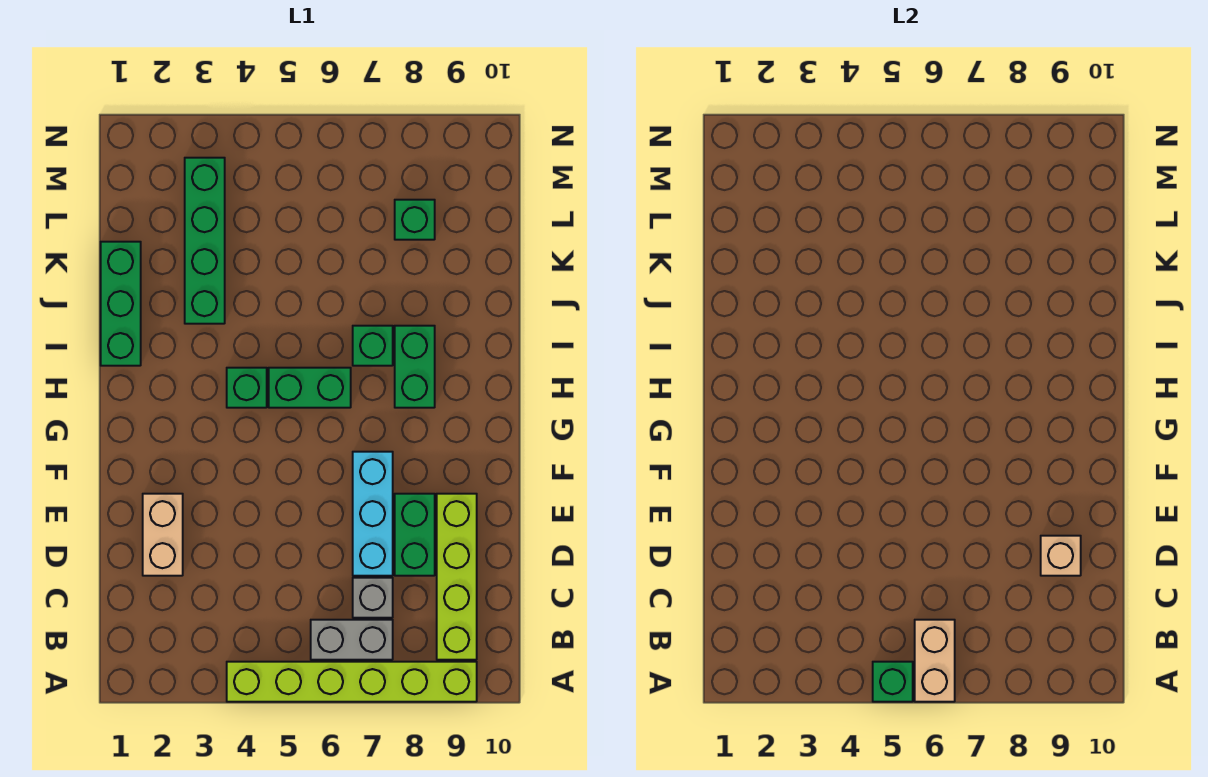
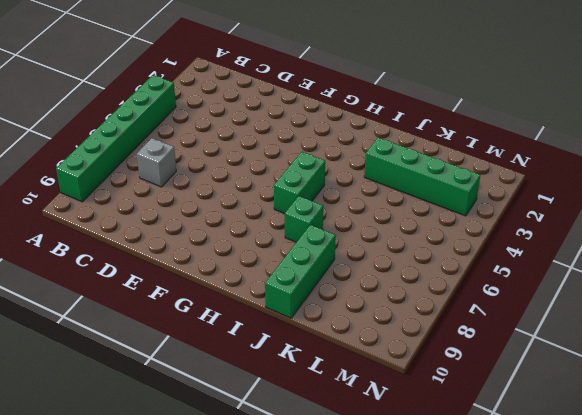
green 1x6 brick [56,75,176,202] -> lime 1x6 brick [227,662,477,702]
green 1x3 brick [265,225,336,318] -> green 1x3 brick turned to [101,242,141,366]
none -> grey 1x2 brick [311,620,393,660]
none -> lime 1x4 brick [437,494,477,660]
none -> tan 1x2 brick [143,494,183,576]

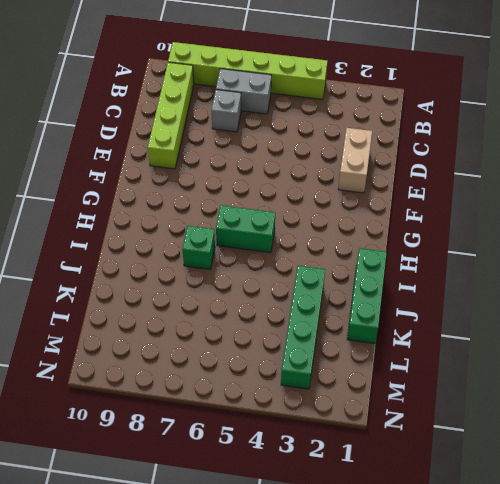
none -> cyan 1x3 brick [353,452,393,576]
none -> green 1x2 brick [395,494,435,576]
none -> green 1x1 brick [227,368,267,408]

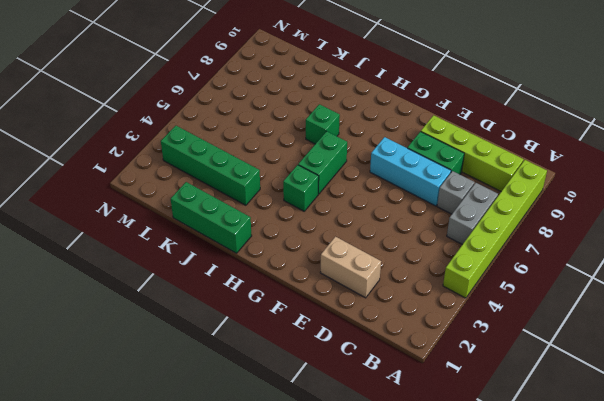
none -> green 1x2 brick [395,326,435,408]
none -> green 1x1 brick [395,200,435,240]
none -> green 1x1 brick [873,662,913,702]

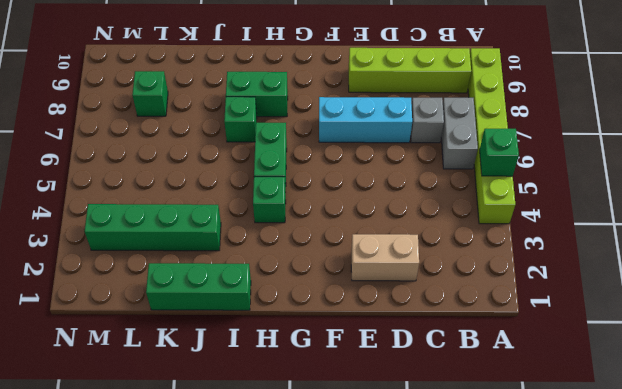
none -> green 1x2 brick [395,494,435,576]
none -> tan 1x2 brick [915,620,955,702]
none -> tan 1x1 brick [1041,536,1081,576]

